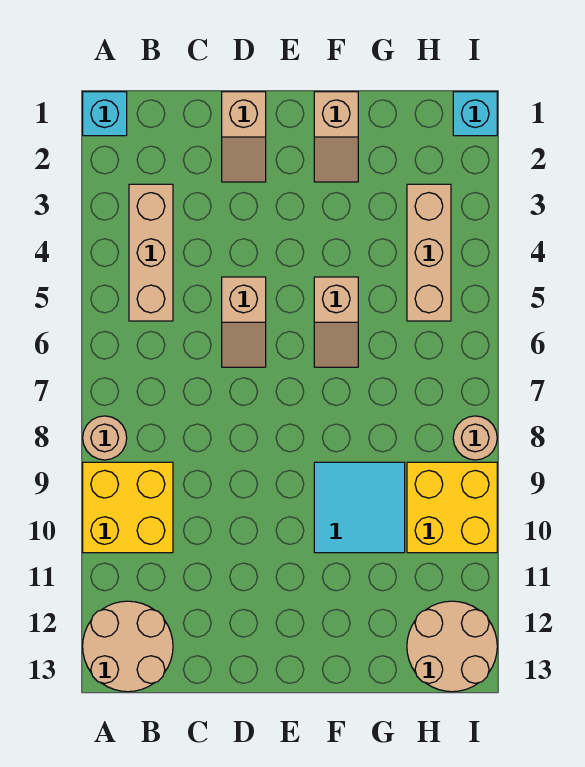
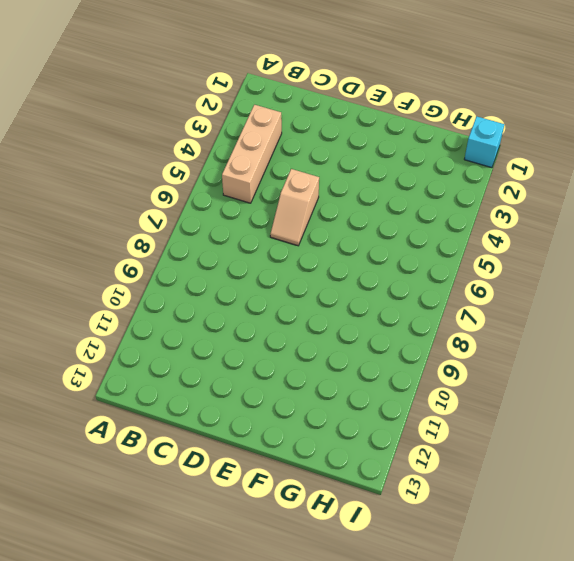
none -> cyan 1x1 brick [83,92,127,136]
none -> tan 1x1 round brick [83,416,127,460]
none -> yellow 2x2 brick [83,462,173,553]

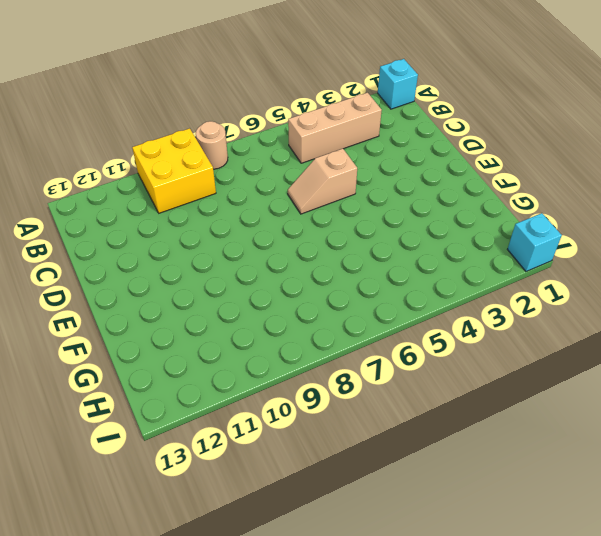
none -> tan 2x2 round brick [83,601,173,692]
none -> tan 1x2 slope [222,92,266,182]
none -> tan 1x2 slope [314,92,358,182]

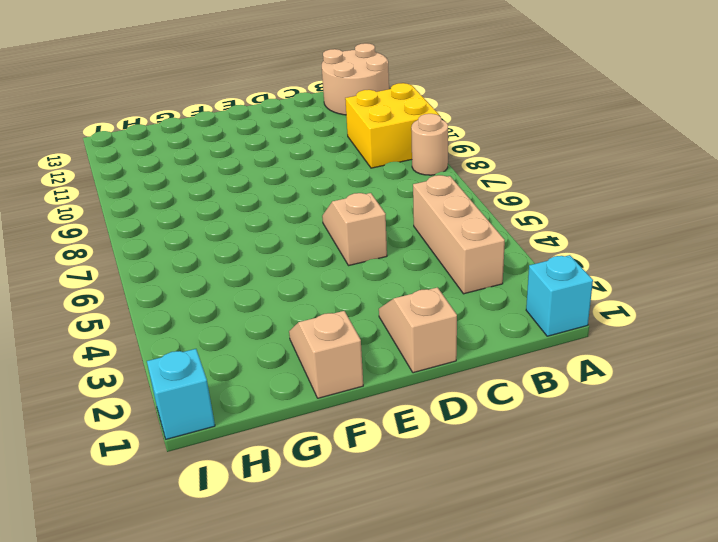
none -> tan 1x2 slope [314,277,358,367]
none -> cyan 2x2 tile [314,462,405,553]
none -> tan 1x3 brick [407,184,451,321]

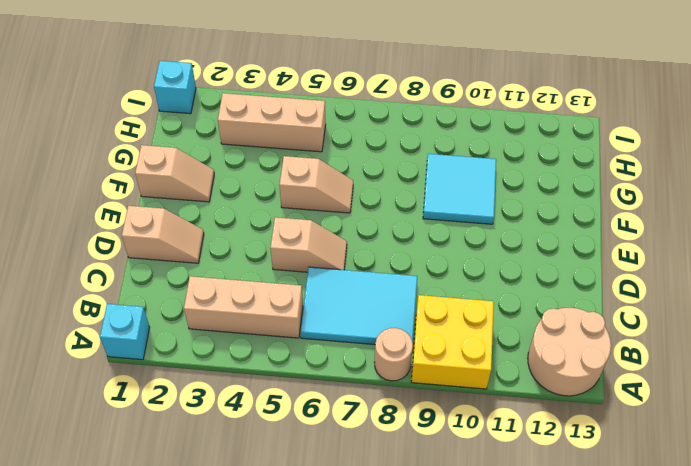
cyan 2x3 tile [300,267,417,345] -> none
none -> yellow 2x2 brick [407,462,497,553]
none -> tan 2x2 round brick [407,601,497,692]
none -> tan 1x1 round brick [453,416,497,460]

